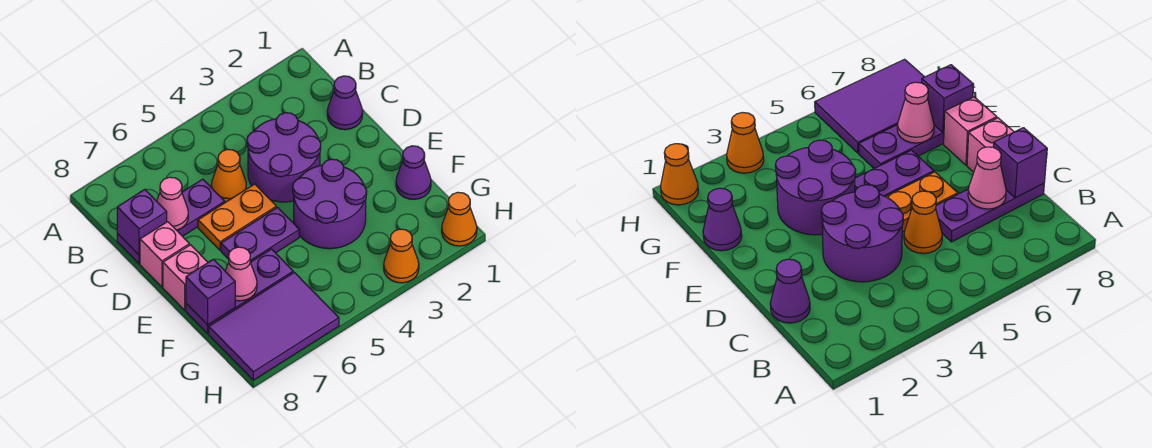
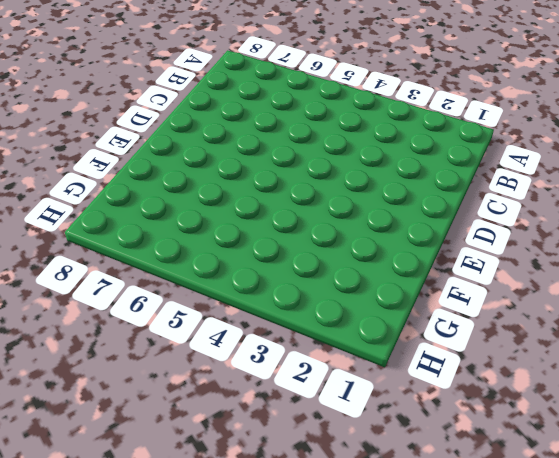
none -> purple 1x1 cone [327,76,363,130]
none -> purple 2x2 round brick [247,113,321,202]
none -> orange 1x1 cone [211,149,246,202]

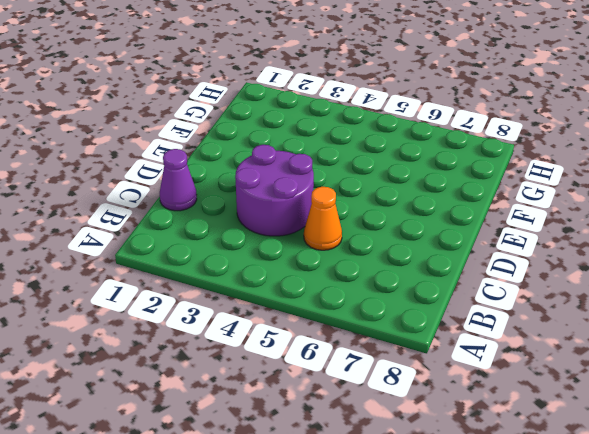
none -> purple 1x3 plate [117,179,225,264]
none -> orange 1x2 plate [198,184,276,250]
none -> pink 1x1 brick [140,222,189,287]

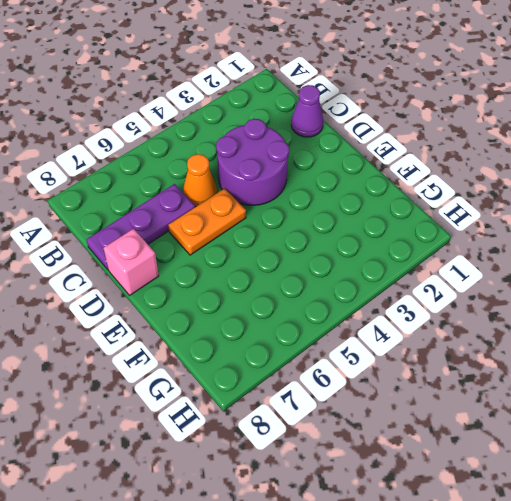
none -> purple 2x2 round brick [293,159,367,249]
none -> purple 1x2 plate [221,207,299,262]
none -> pink 1x1 brick [163,245,208,310]

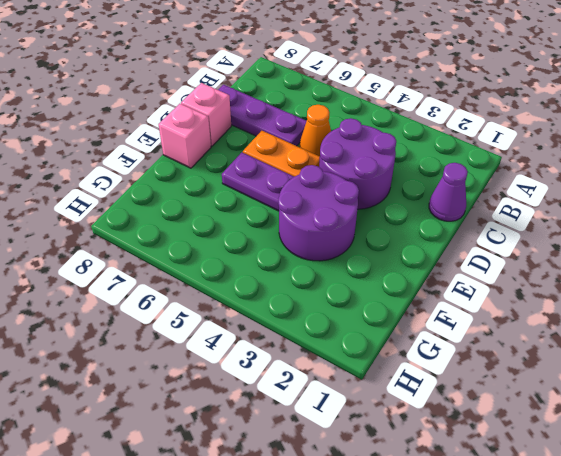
none -> purple 1x1 cone [396,146,431,199]
none -> purple 1x3 plate [186,249,293,333]
none -> purple 2x3 tile [209,272,339,380]

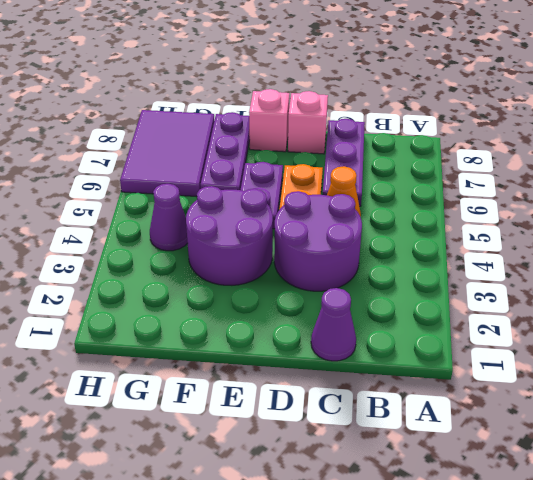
purple 1x1 cone [150,184,188,251] -> purple 1x1 cone moved to [396,146,431,199]
none -> orange 1x1 cone [442,192,477,246]
none -> orange 1x1 cone [384,229,419,283]
none -> pink 1x1 cone [157,177,188,230]

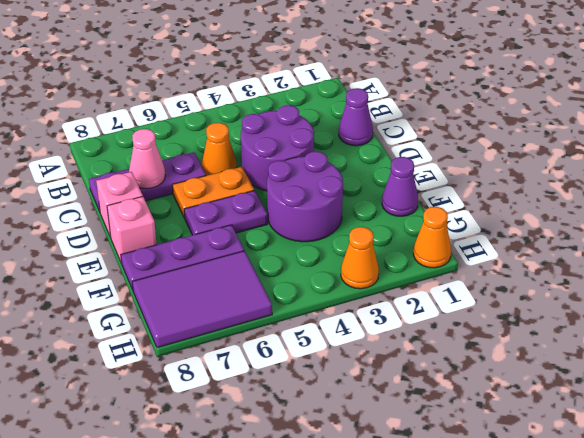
none -> purple 1x1 brick [117,190,167,255]
none -> pink 1x1 cone [225,247,257,301]
none -> purple 1x1 brick [186,259,235,325]

